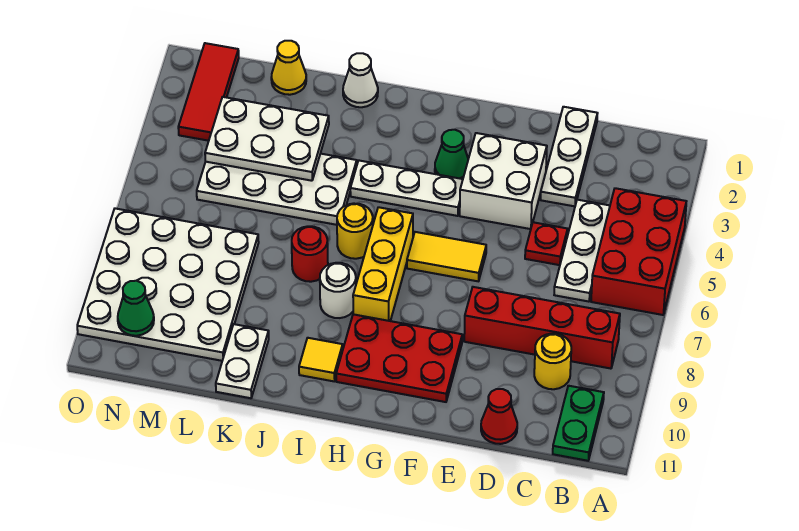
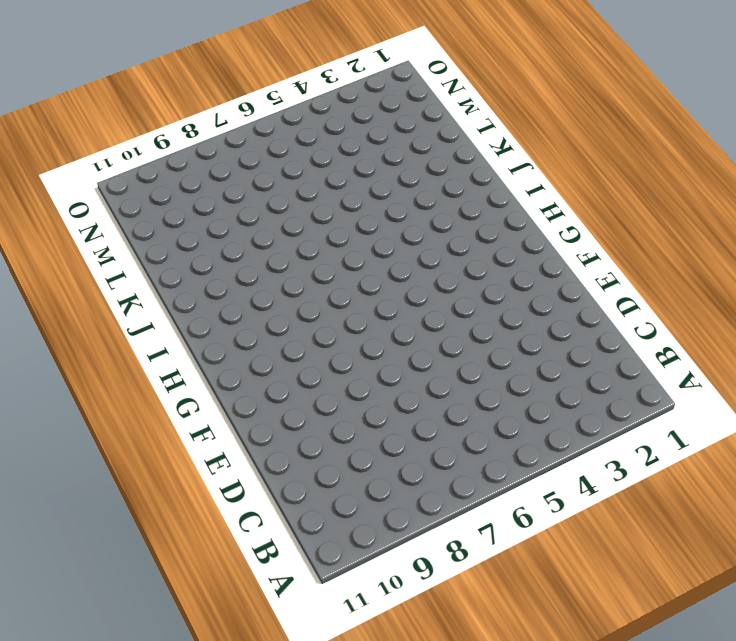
none -> red 2x3 brick [591,188,686,315]
none -> red 1x4 brick [464,287,620,369]
none -> green 1x2 plate [553,386,604,461]

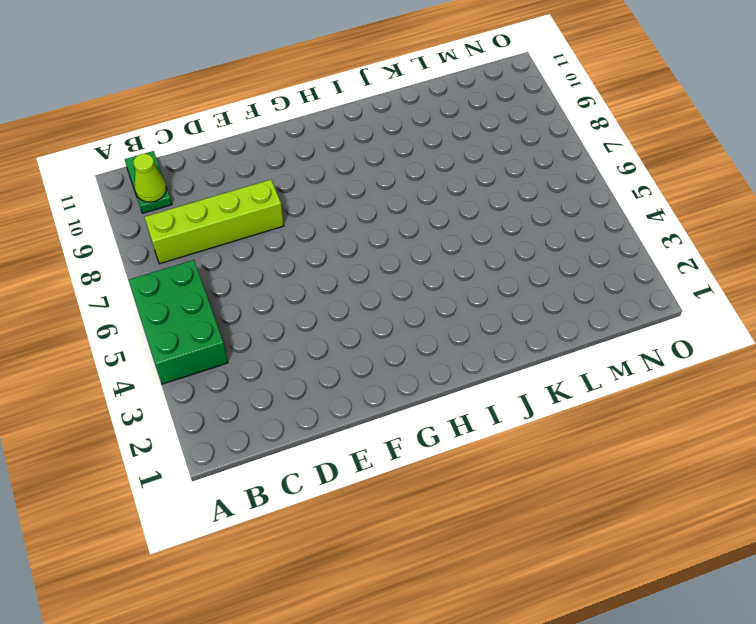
green 2x3 brick [129,260,228,384] -> red 2x3 brick [591,188,686,315]
lime 1x4 brick [145,180,284,264] -> red 1x4 brick [464,287,620,369]
lime 1x1 cone [134,154,167,202] -> none
none -> white 1x3 plate [554,200,610,302]
none -> yellow 1x1 round brick [534,334,571,389]
none -> white 1x3 plate [540,107,598,206]

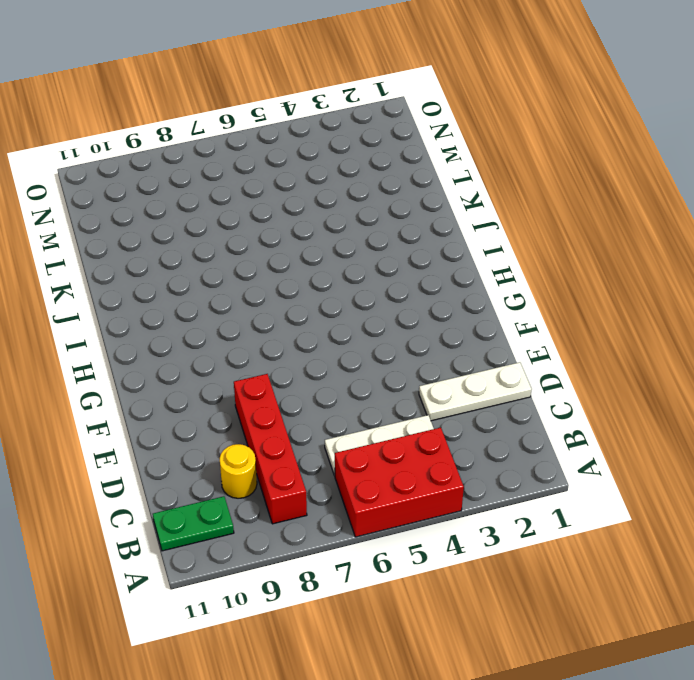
none -> red 1x1 plate [525,222,568,265]
none -> red 1x1 cone [481,389,517,444]
none -> white 2x2 brick [460,133,547,229]

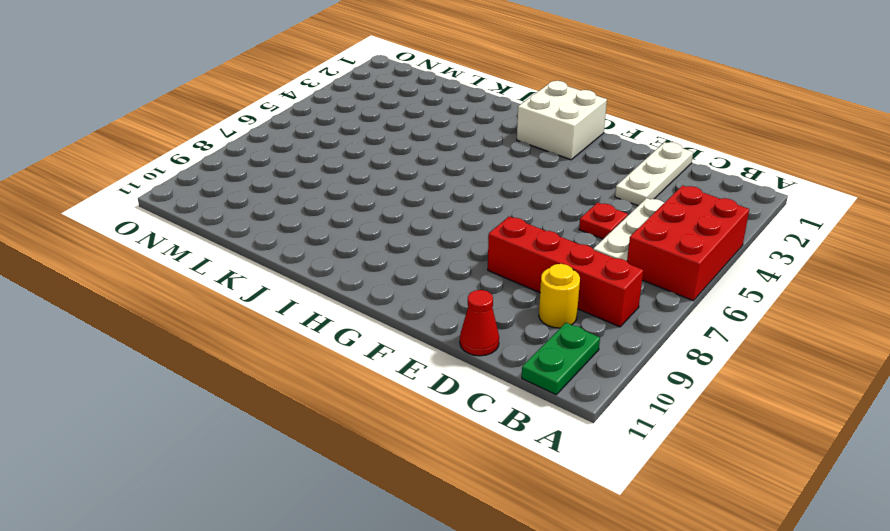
white 2x2 brick [517,81,607,160] -> white 2x2 brick moved to [460,133,547,229]
none -> yellow 1x2 tile [407,232,486,281]
none -> red 2x3 plate [336,314,462,402]
none -> green 1x1 cone [435,130,468,179]

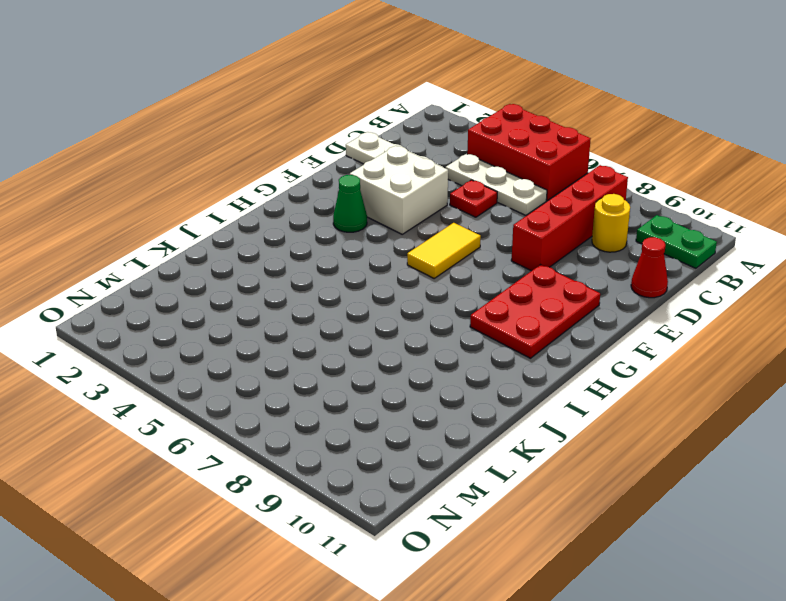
none -> white 1x3 plate [350,161,463,216]
none -> yellow 1x3 brick [353,207,413,321]
none -> yellow 1x1 round brick [337,203,373,259]

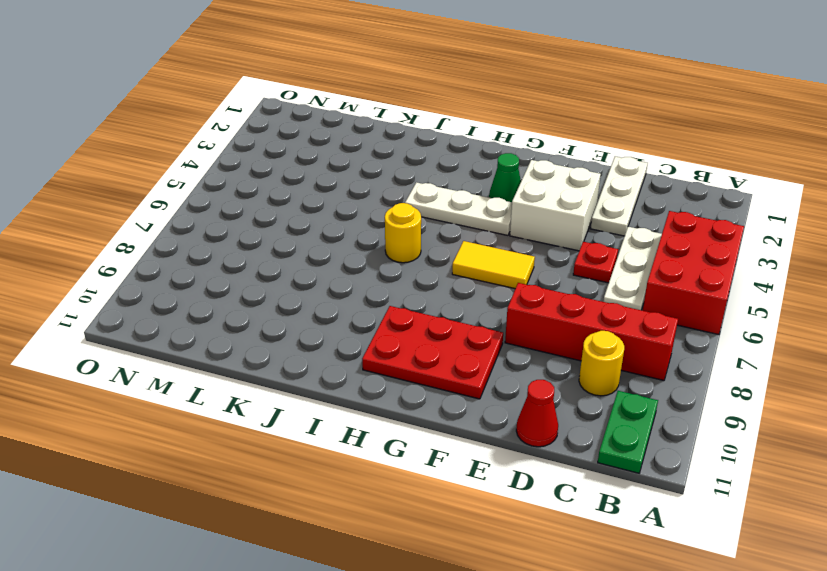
none -> yellow 1x3 brick [353,207,413,321]
none -> white 1x1 round brick [320,263,356,318]
none -> yellow 1x1 tile [299,338,343,381]

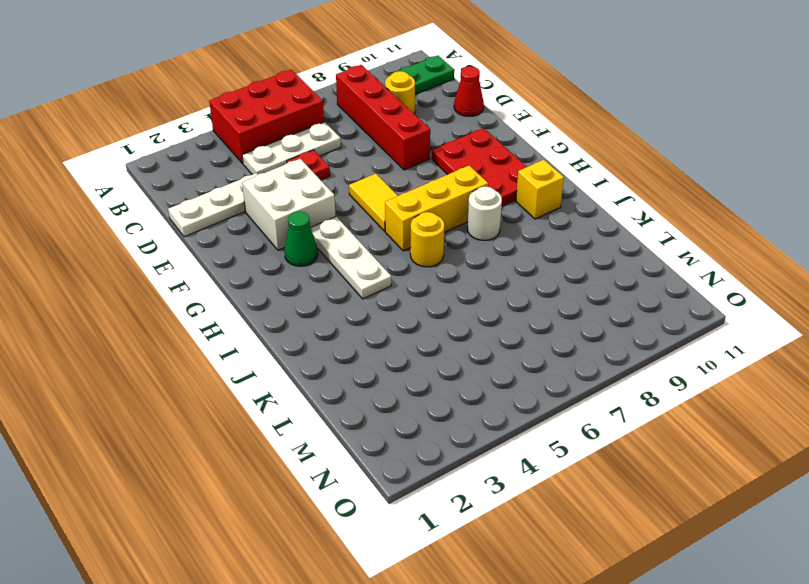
yellow 1x1 brick [516,160,564,219] -> yellow 1x1 tile [299,338,343,381]
none -> white 1x1 cone [343,53,378,107]
none -> white 2x4 plate [197,154,357,225]
none -> red 1x1 round brick [292,226,328,282]

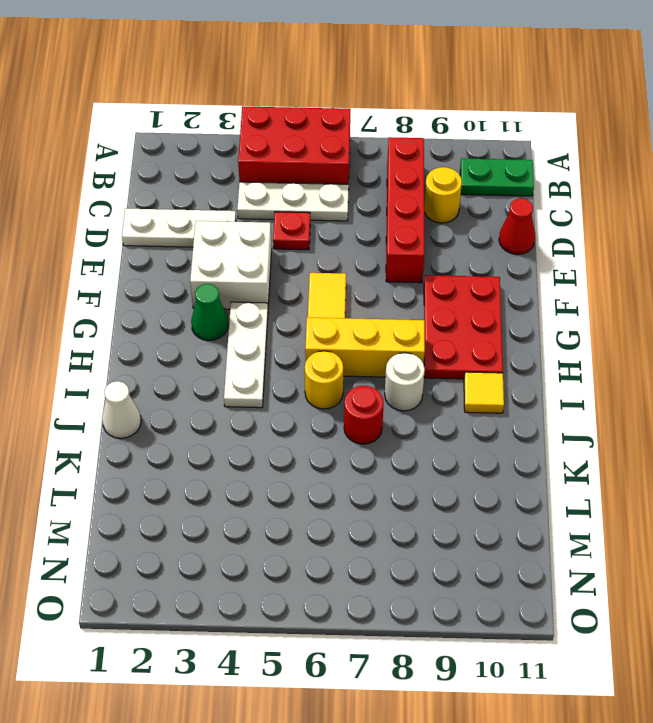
none -> white 2x4 plate [197,154,357,225]
none -> white 1x2 plate [216,324,269,398]
none -> yellow 1x1 cone [271,41,306,95]

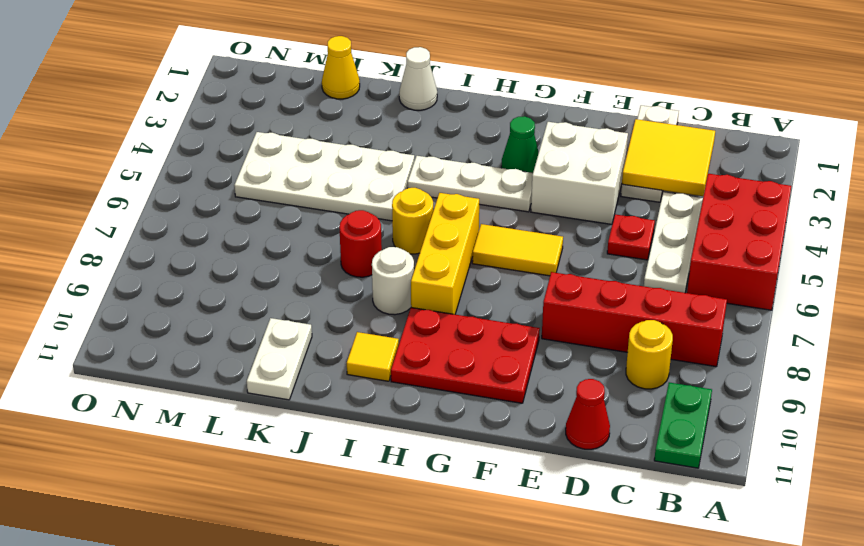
yellow 2x2 tile [622,119,715,196] -> none
none -> white 4x4 plate [77,208,259,361]
none -> red 1x3 tile [178,43,239,141]
none -> white 2x3 plate [205,97,329,181]

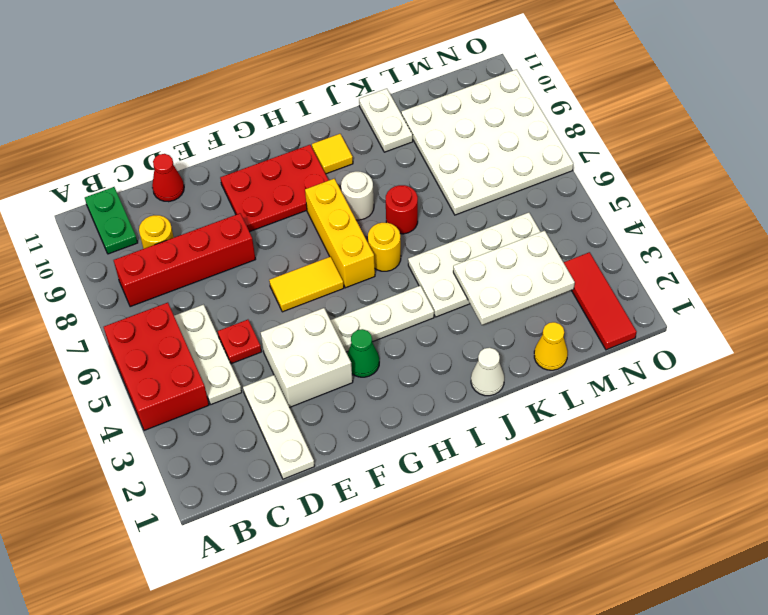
none -> green 1x1 cone [118,281,154,336]

